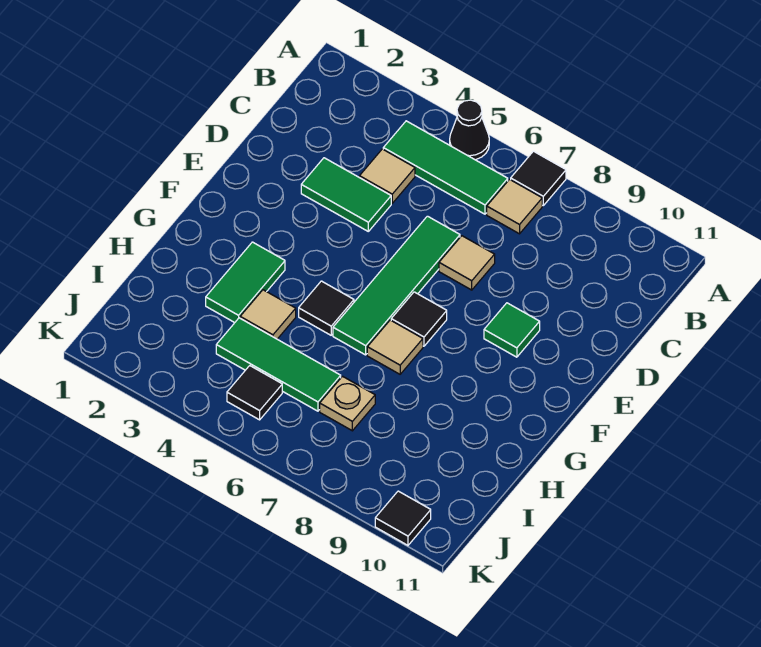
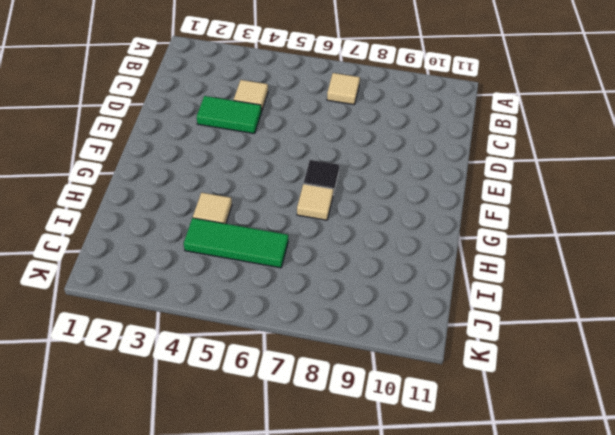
none -> black 1x1 cone [450,100,489,160]
none -> black 1x1 tile [511,151,566,205]
none -> green 1x3 tile [383,121,508,214]

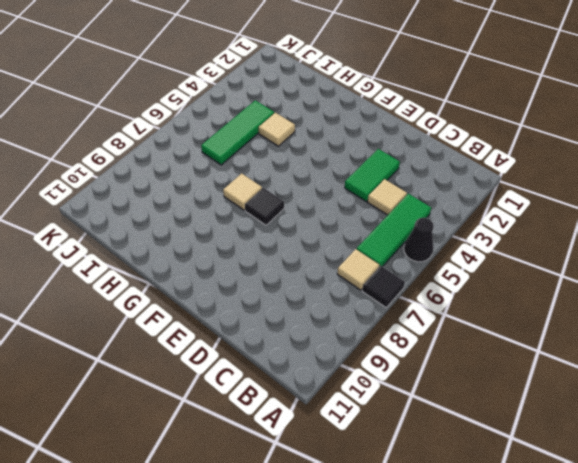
none -> green 1x4 tile [333,216,460,355]
none -> tan 1x1 tile [439,236,495,290]
none -> green 1x1 tile [484,303,540,357]

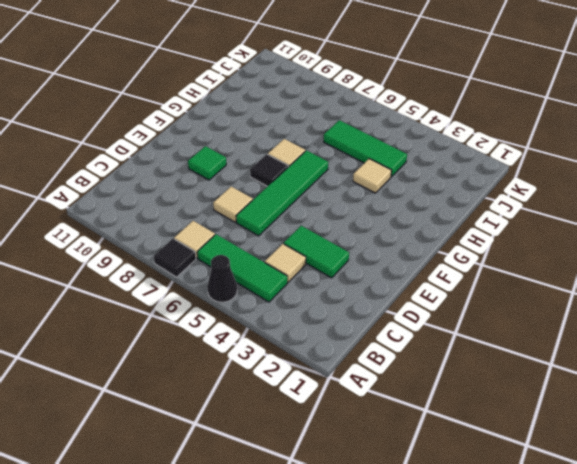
none -> green 1x2 tile [206,242,285,323]
none -> black 1x1 tile [299,281,354,335]
none -> tan 1x1 plate [320,376,375,431]

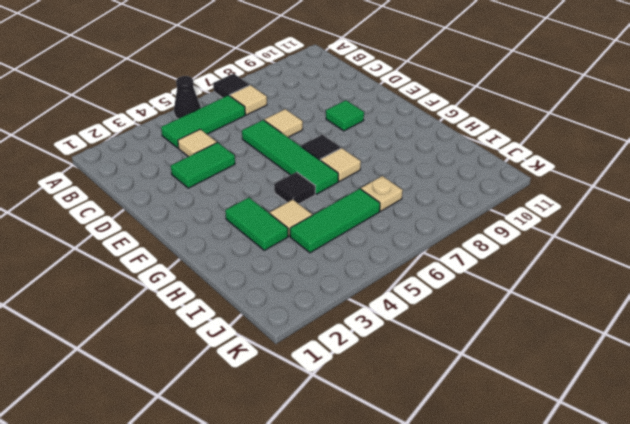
none -> black 1x1 tile [227,366,282,420]
none -> black 1x1 tile [375,491,431,545]

